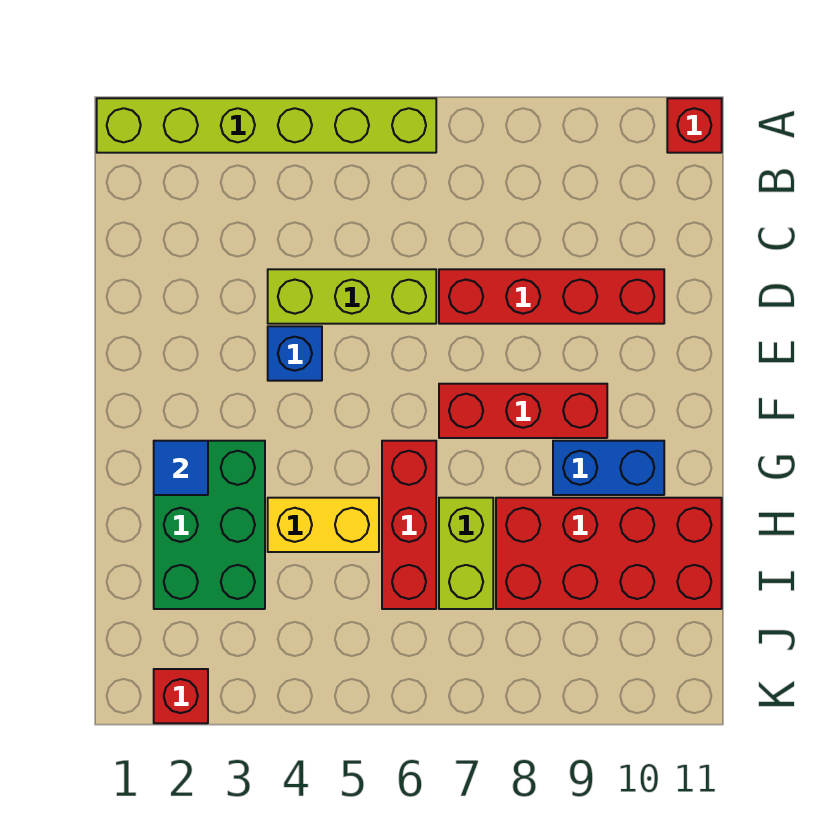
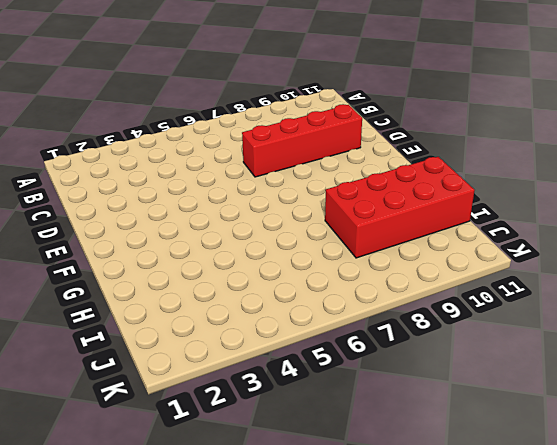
none -> lime 1x6 brick [97,98,436,153]
none -> red 1x1 brick [667,98,722,153]
none -> lime 1x3 brick [268,269,436,324]

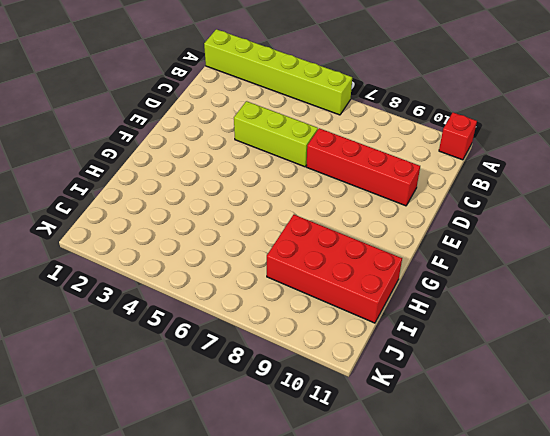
none -> blue 1x1 brick [268,326,322,381]
none -> red 1x3 brick [439,384,607,438]
none -> green 2x3 brick [154,441,265,609]

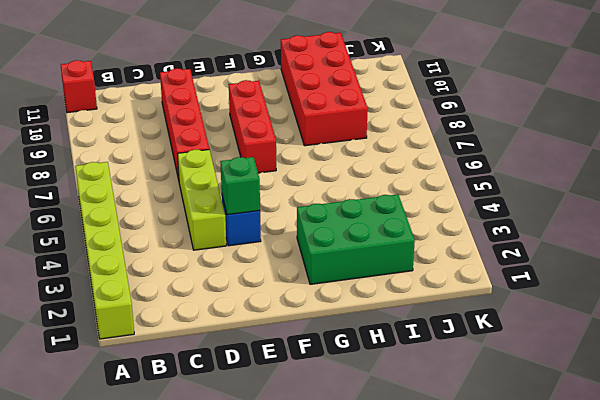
green 1x1 brick [220,157,260,215] -> none
none -> red 1x3 brick [382,441,436,609]
none -> blue 1x2 brick [553,441,664,495]
none -> yellow 1x2 brick [268,498,379,552]

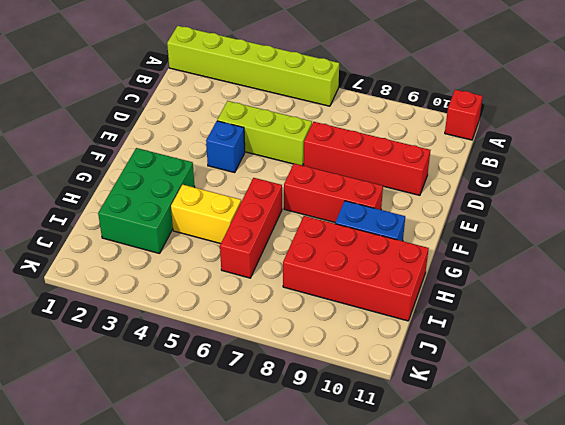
none -> lime 1x2 brick [439,498,493,609]
none -> red 1x1 brick [154,669,208,723]
none -> blue 1x1 tile [154,441,208,495]

